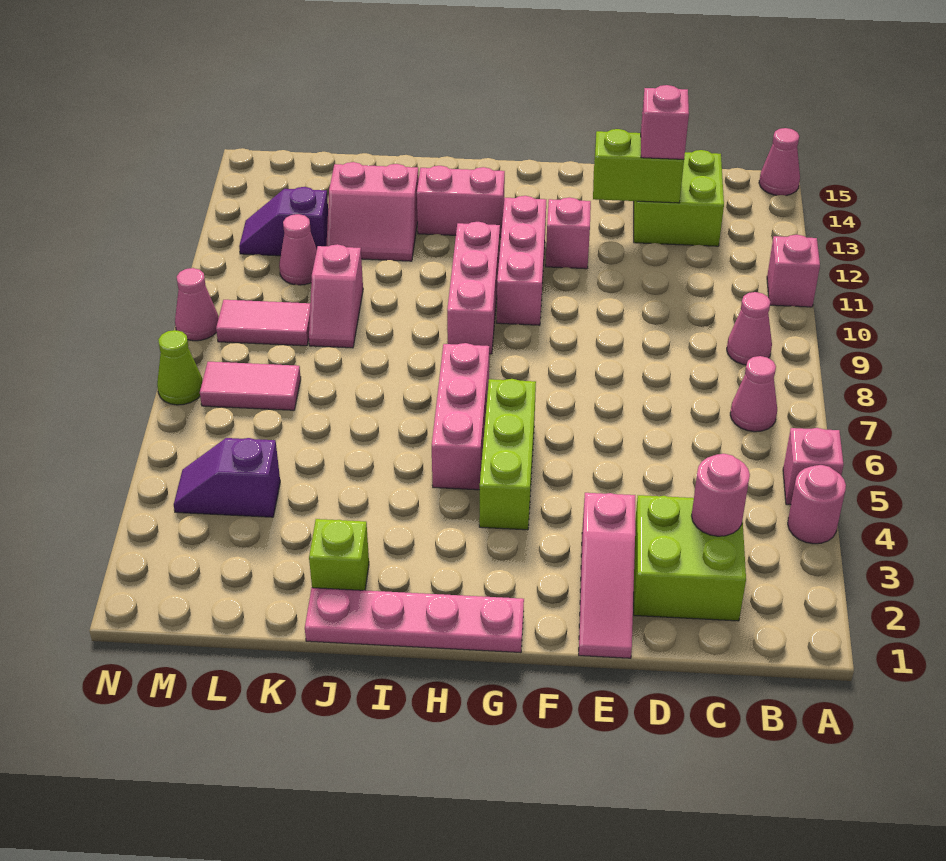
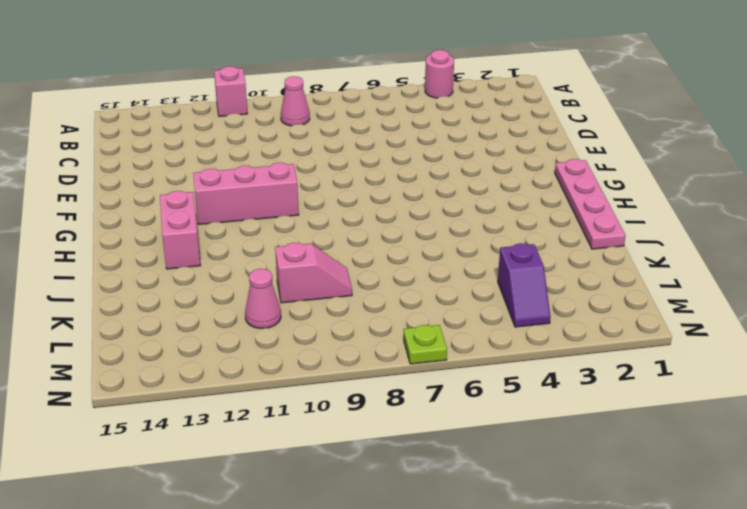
lime 1x1 plate [404,325,447,364] -> lime 1x1 cone [157,330,203,405]
none -> pink 1x1 brick [783,428,844,505]
none -> pink 1x1 cone [759,128,800,196]
none -> pink 1x1 cone [730,356,777,432]

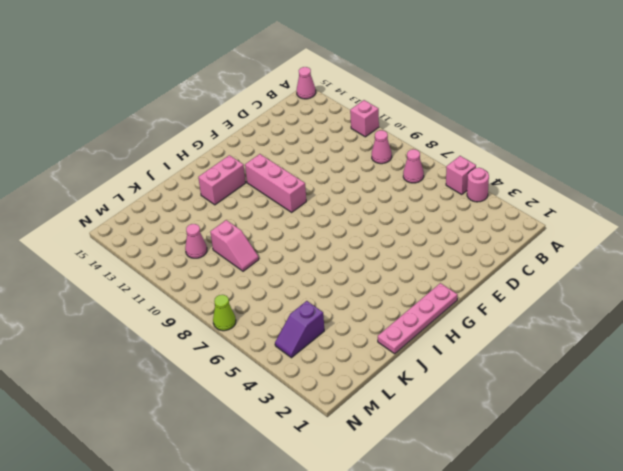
none -> lime 2x2 brick [634,495,746,621]
none -> lime 2x2 brick [634,150,724,246]
none -> pink 1x3 slope [579,493,635,658]

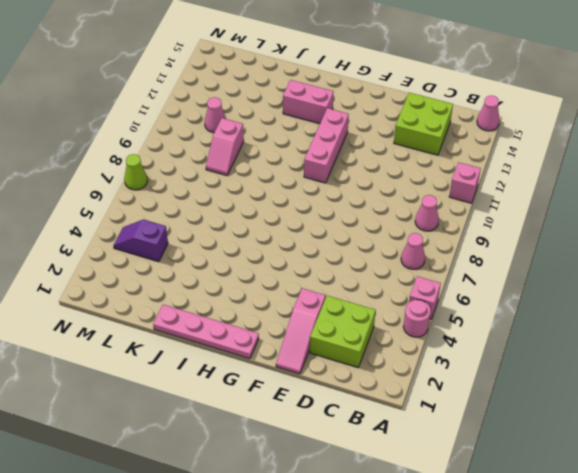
none -> pink 1x1 brick [546,197,591,269]
none -> lime 1x3 brick [479,379,536,530]
none -> pink 1x3 brick [432,343,489,490]

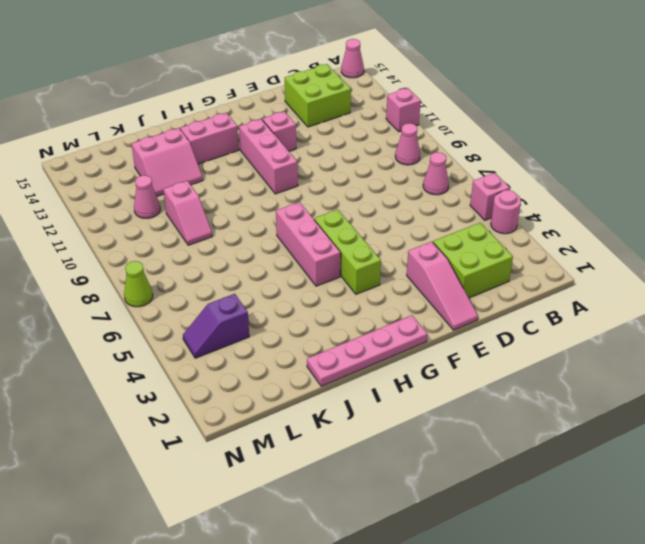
none -> pink 1x3 brick [447,222,500,354]
none -> lime 1x1 brick [309,519,369,590]
none -> pink 1x2 tile [200,362,301,410]

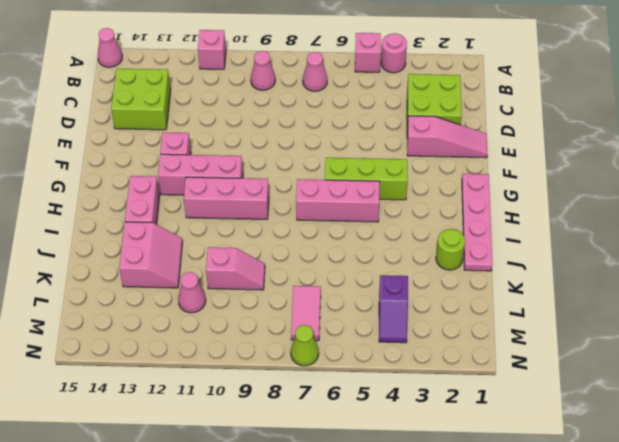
lime 1x1 round brick [436,229,465,270] -> lime 1x1 brick [309,519,369,590]
none -> pink 1x2 tile [216,300,310,346]
none -> purple 1x2 slope [239,187,328,256]
none -> pink 1x1 cone [175,268,219,341]

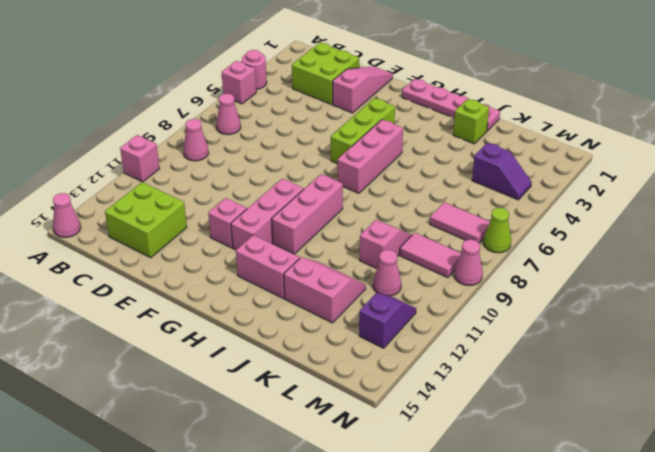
purple 1x2 slope [359,293,416,348] -> purple 1x2 slope turned to [239,187,328,256]
none -> pink 1x1 round brick [692,454,750,536]
none -> lime 1x2 brick [593,129,684,203]
none -> pink 1x1 brick [641,85,689,159]

